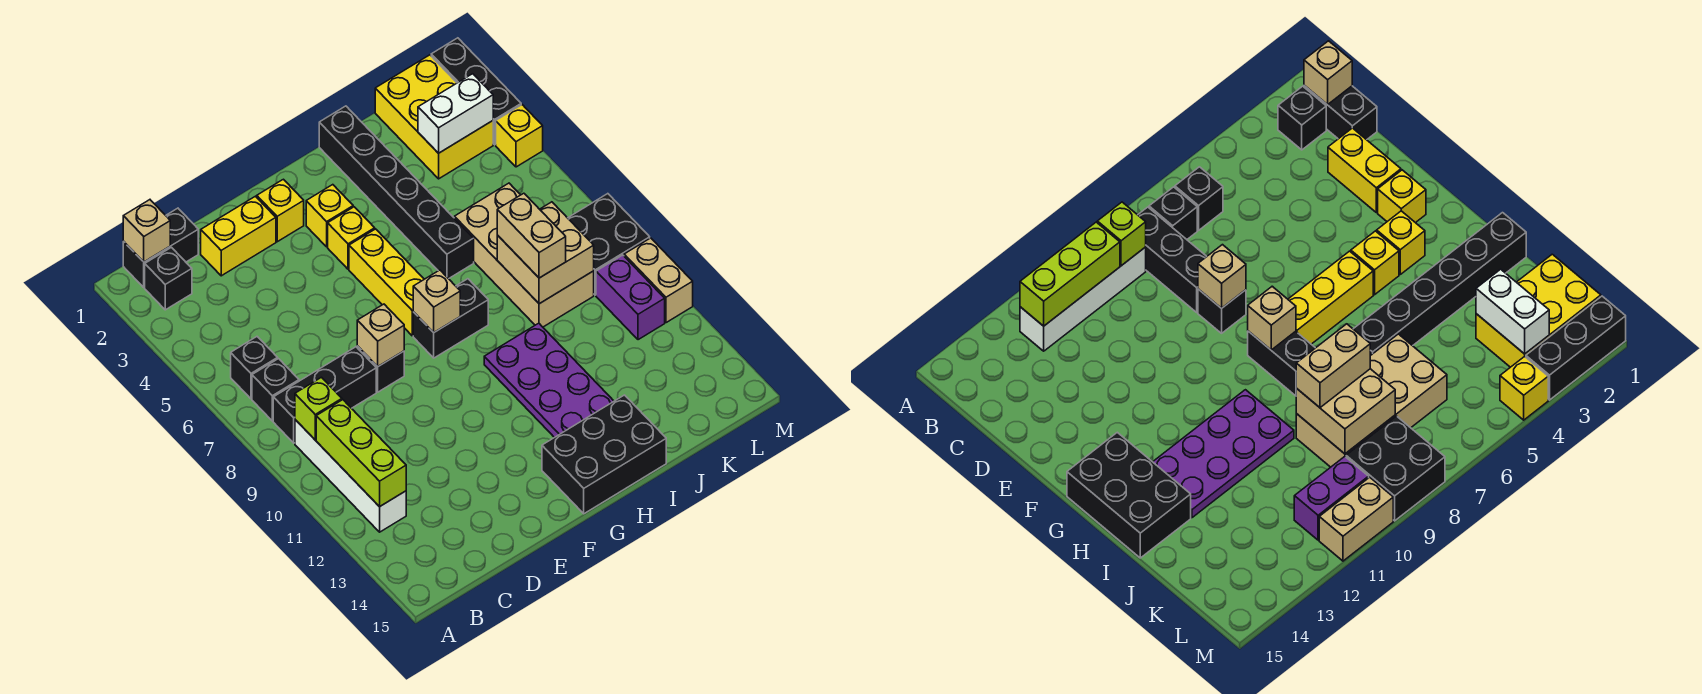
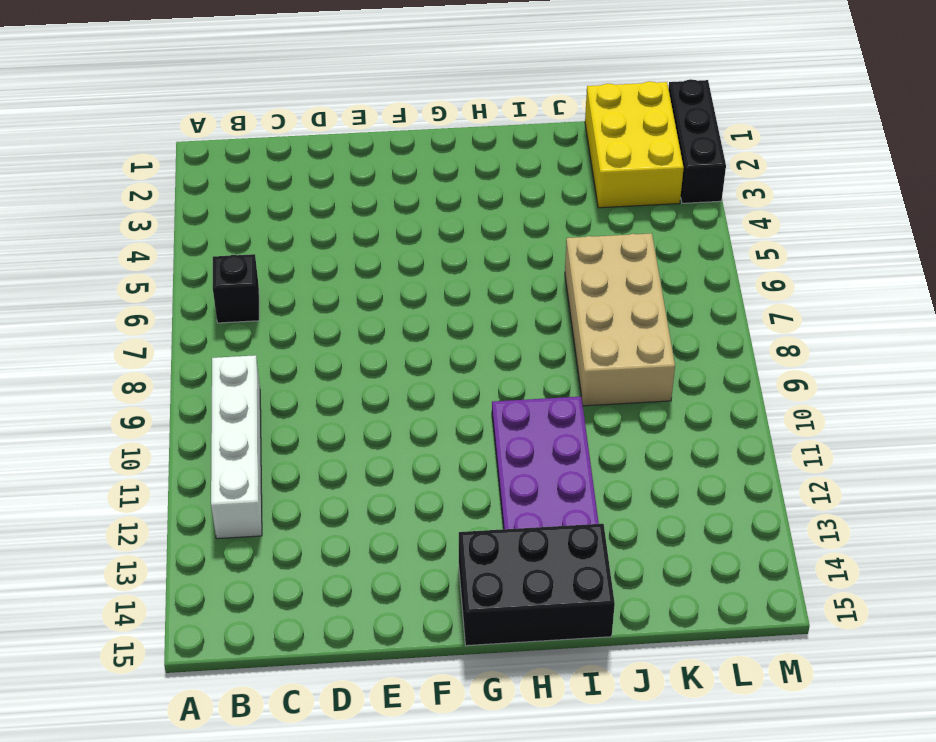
none -> black 1x2 brick [123,208,198,287]
none -> black 1x1 brick [145,247,192,310]
none -> black 1x1 brick [252,359,299,421]
none -> black 1x3 brick [273,347,376,443]

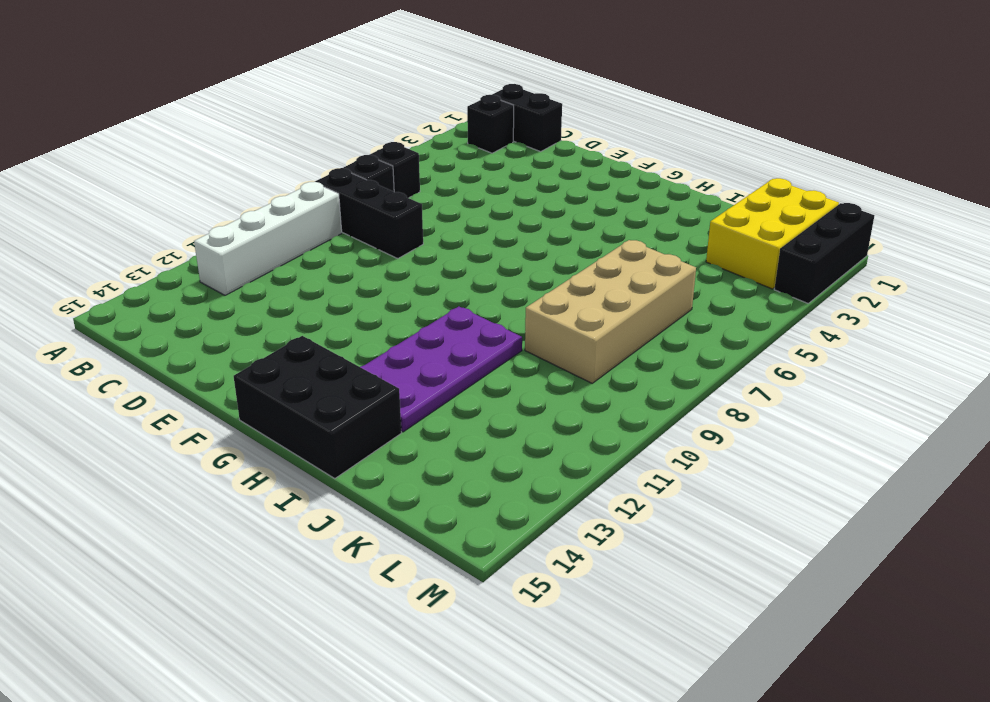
none -> yellow 1x2 brick [201,196,276,276]
none -> black 1x1 brick [357,346,404,392]
none -> yellow 1x1 brick [257,179,304,242]
none -> yellow 1x1 brick [306,185,353,247]

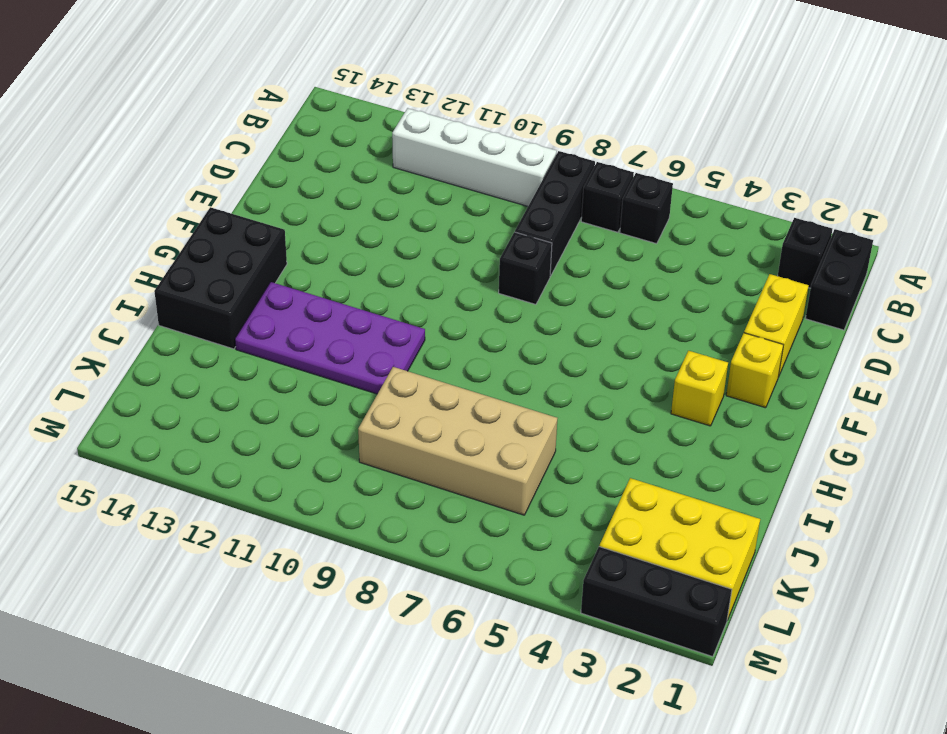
none -> yellow 1x1 brick [328,207,375,269]
none -> yellow 1x3 brick [349,229,424,336]
none -> black 1x2 brick [413,279,488,358]
none -> black 1x6 brick [319,106,474,279]

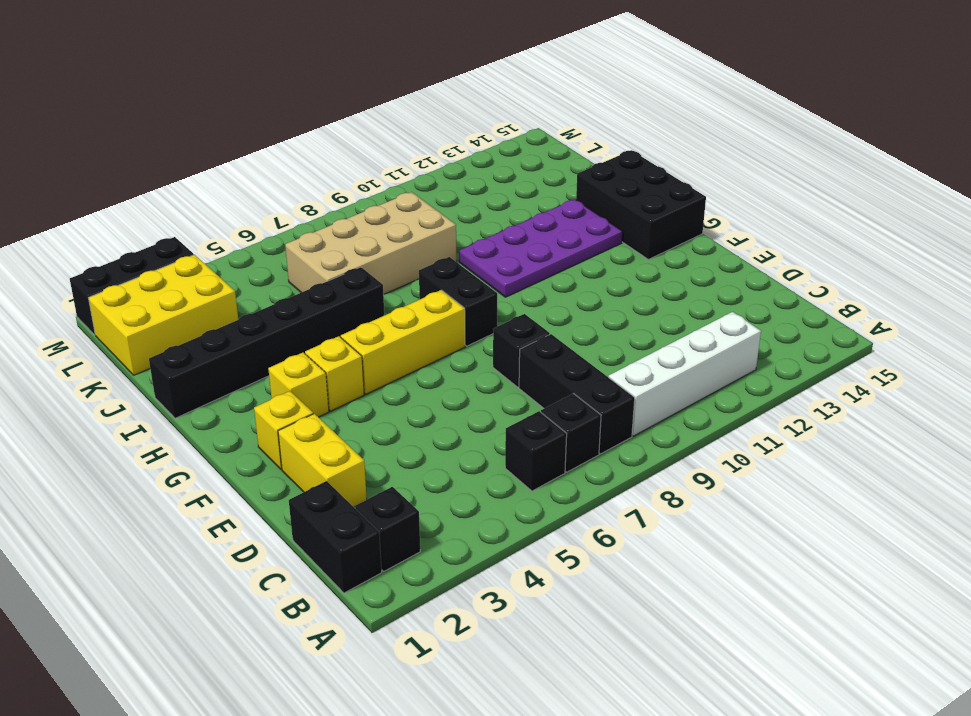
none -> black 2x2 brick [568,194,650,295]
none -> purple 1x2 brick [596,255,665,340]
none -> yellow 1x1 brick [496,105,543,167]
none -> tan 1x2 brick [624,238,693,323]

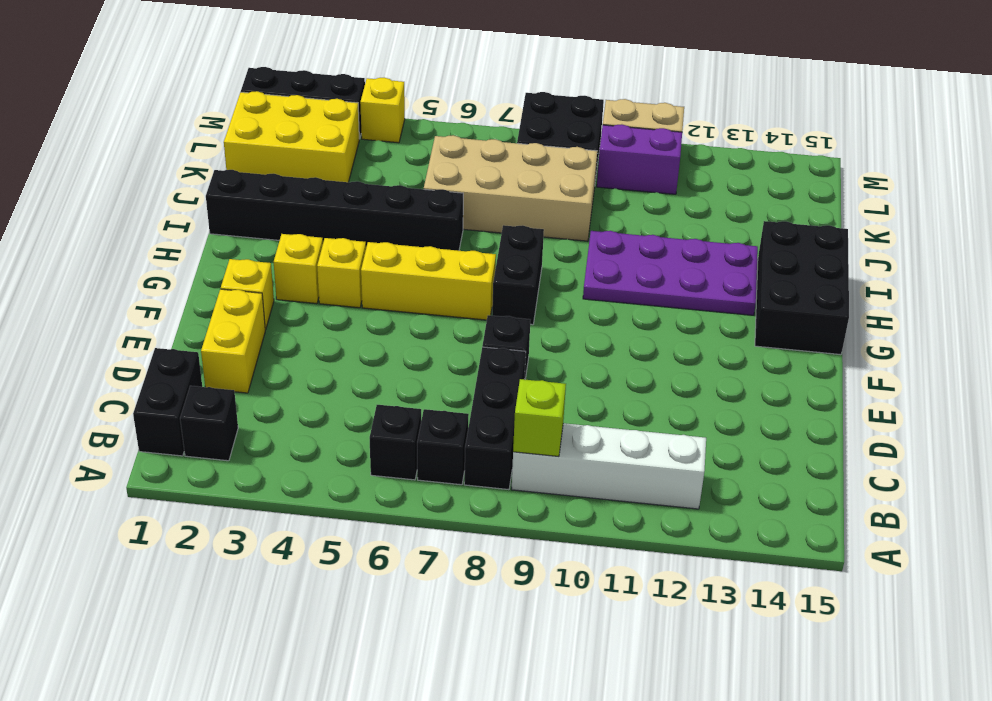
none -> tan 1x1 brick [123,200,170,262]
none -> lime 1x3 brick [316,400,406,507]
none -> tan 1x1 brick [357,304,404,366]
none -> tan 1x1 brick [413,270,460,332]

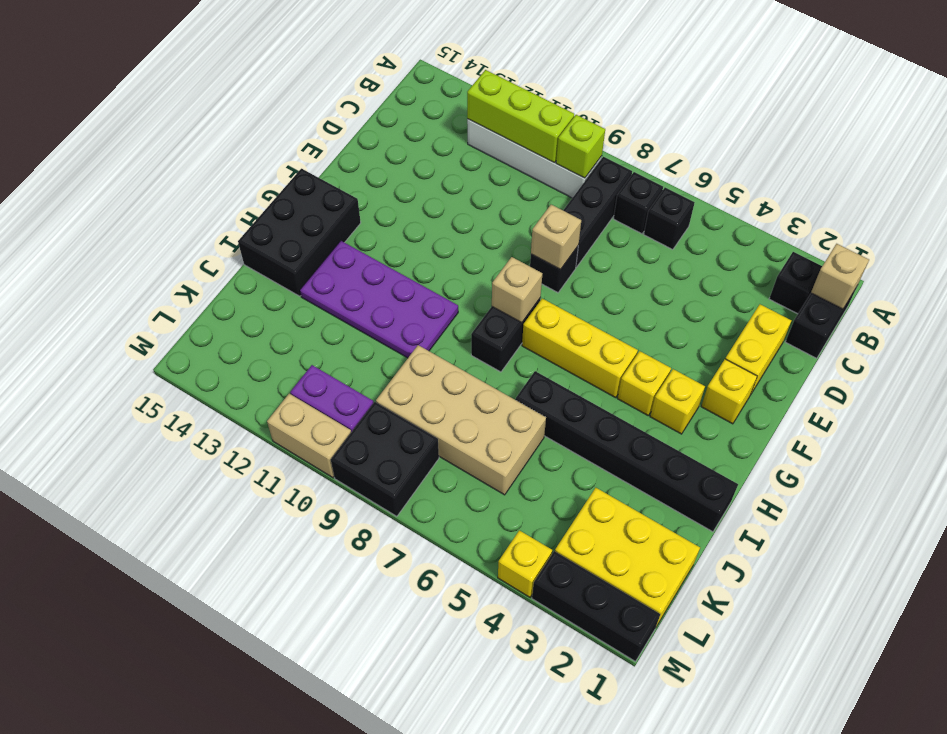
none -> tan 2x2 brick [497,202,594,304]
none -> white 1x2 brick [418,74,493,153]
none -> tan 1x2 brick [497,193,566,278]

